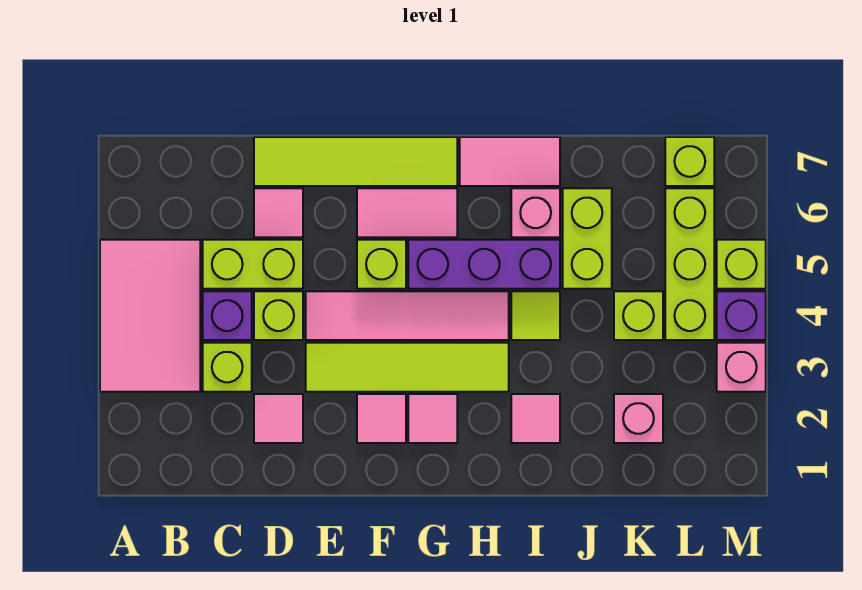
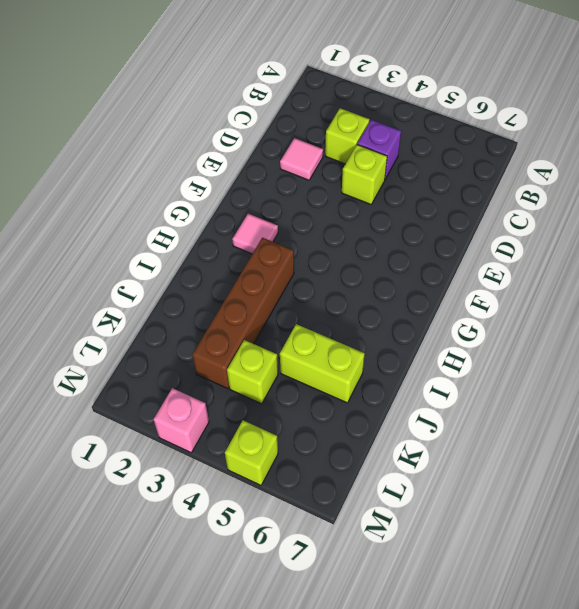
brown 1x4 brick [192,238,294,389] -> lime 1x4 tile [306,343,509,392]
none -> pink 2x3 tile [100,240,200,392]
none -> lime 1x2 brick [203,240,303,289]
none -> pink 1x1 tile [254,188,303,237]

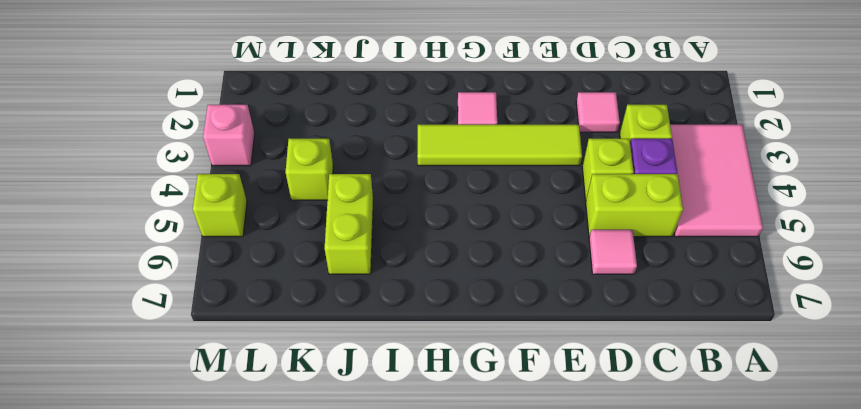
none -> lime 1x4 tile [254,137,457,186]
none -> pink 1x4 tile [306,291,509,340]
none -> pink 1x1 tile [357,394,406,443]

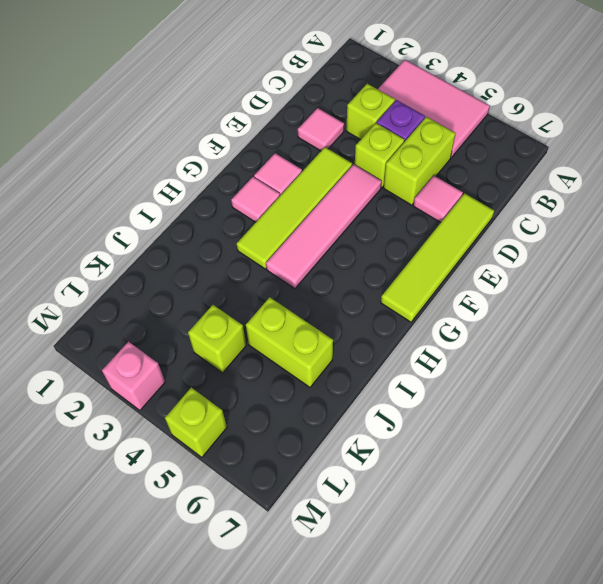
none -> lime 1x1 brick [357,240,406,289]
none -> pink 1x2 tile [357,188,457,237]
none -> purple 1x3 brick [408,240,560,289]

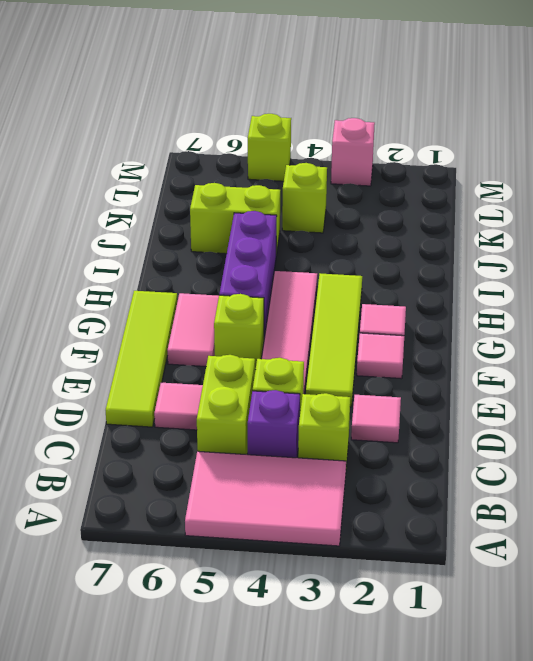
none -> pink 1x2 tile [460,137,560,186]
none -> pink 1x1 tile [511,394,560,443]
none -> lime 1x1 tile [511,291,560,340]

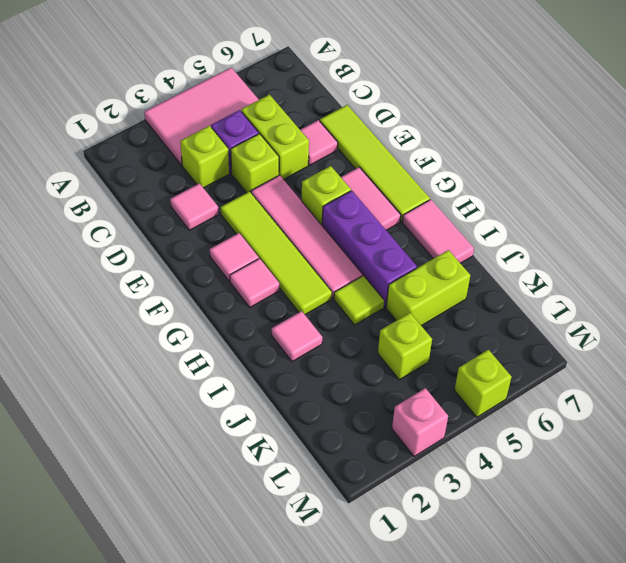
none -> pink 1x1 brick [511,188,560,237]
none -> pink 1x1 brick [614,394,663,443]
none -> lime 1x3 brick [665,188,714,340]

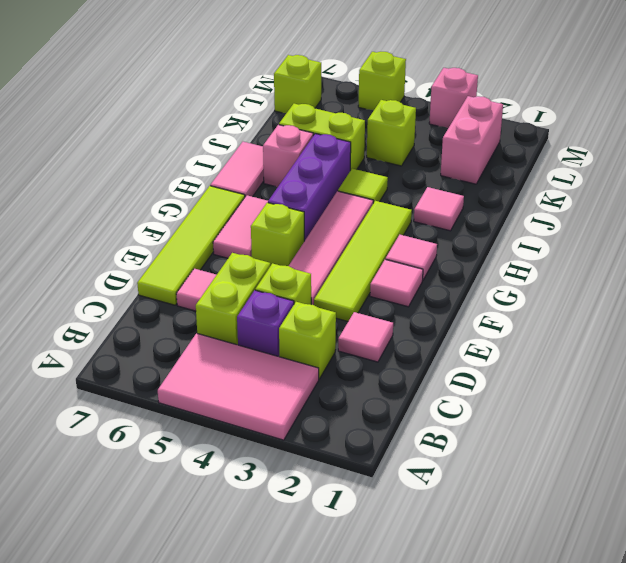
pink 1x2 brick [441,96,503,184] -> pink 1x1 brick [614,394,663,443]
none -> lime 1x3 brick [665,188,714,340]
none -> purple 1x1 brick [717,291,766,340]

